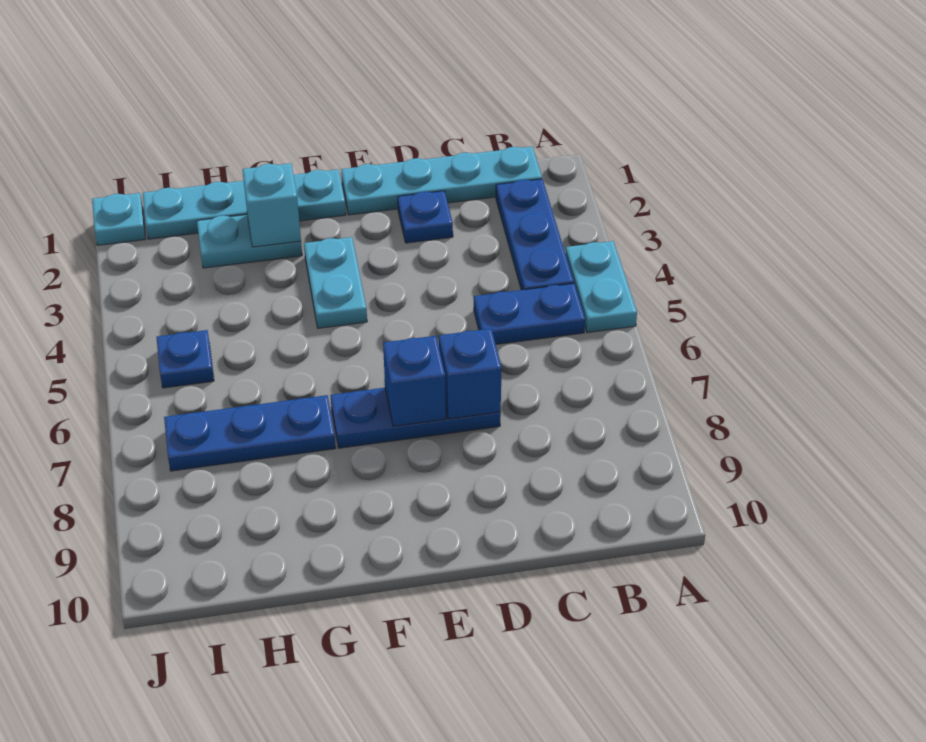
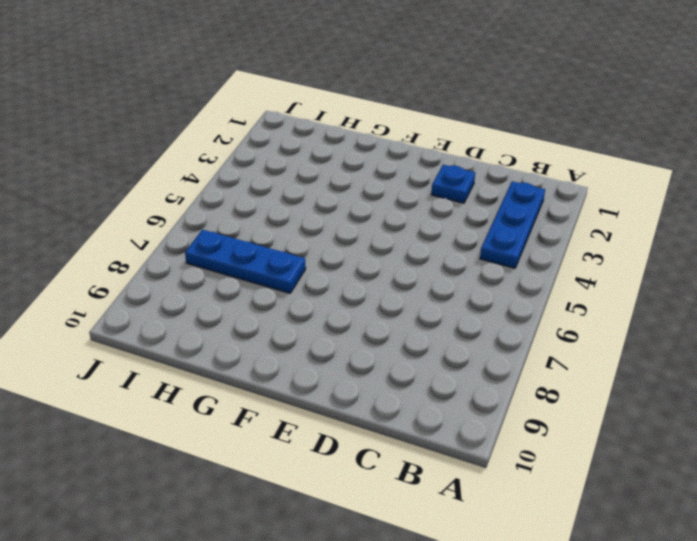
none -> cyan 1x2 plate [565,241,637,333]
none -> cyan 1x4 plate [341,147,542,215]
none -> blue 1x2 plate [474,283,585,344]

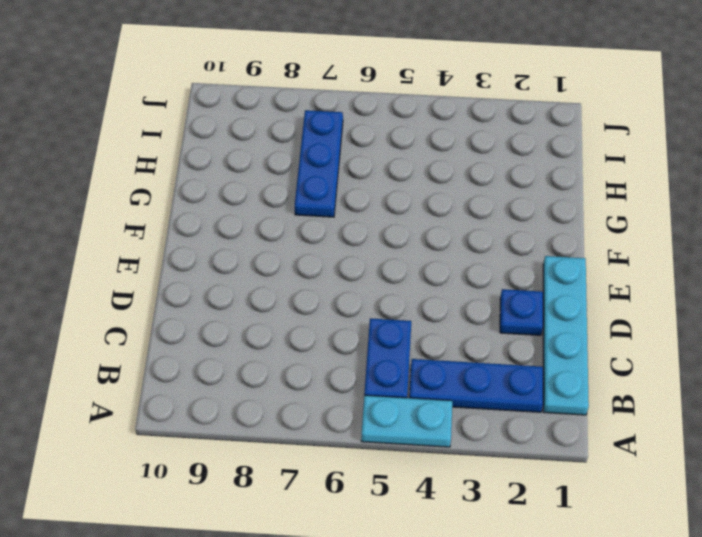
none -> blue 1x3 plate [330,388,501,448]
none -> cyan 1x4 plate [143,169,346,239]
none -> cyan 1x2 plate [304,237,367,328]

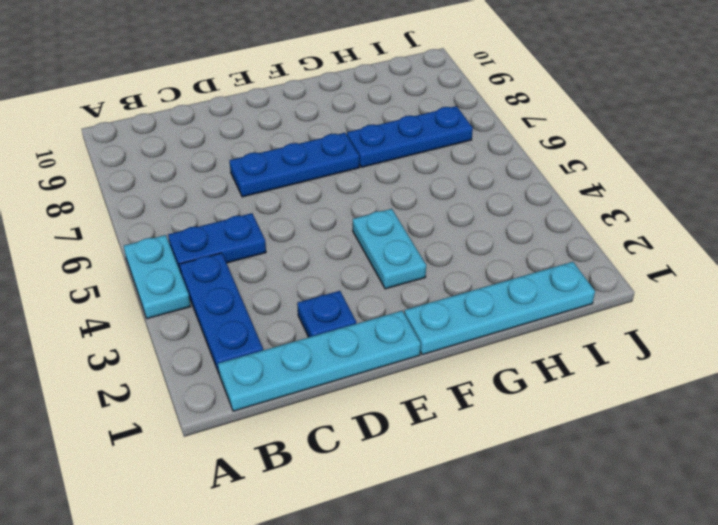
none -> cyan 1x2 plate [197,215,302,268]
none -> blue 1x1 plate [156,330,214,388]
none -> cyan 1x1 plate [92,193,146,245]

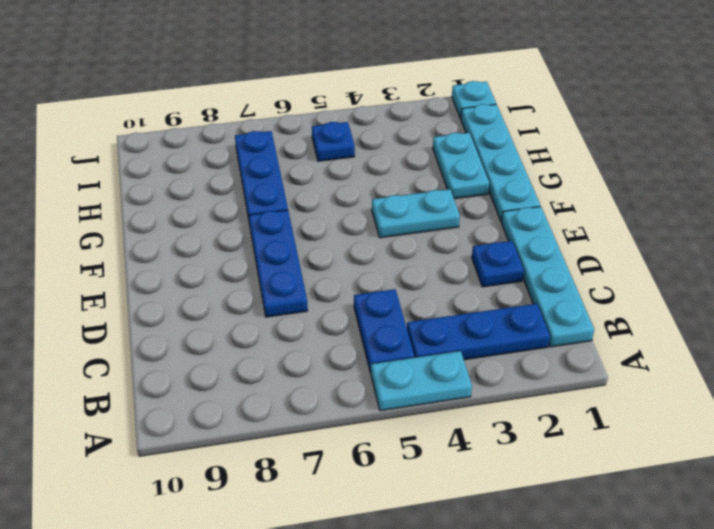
none -> blue 1x1 brick [439,329,502,419]
none -> blue 1x1 brick [383,336,446,426]
none -> cyan 1x1 brick [242,163,301,247]

